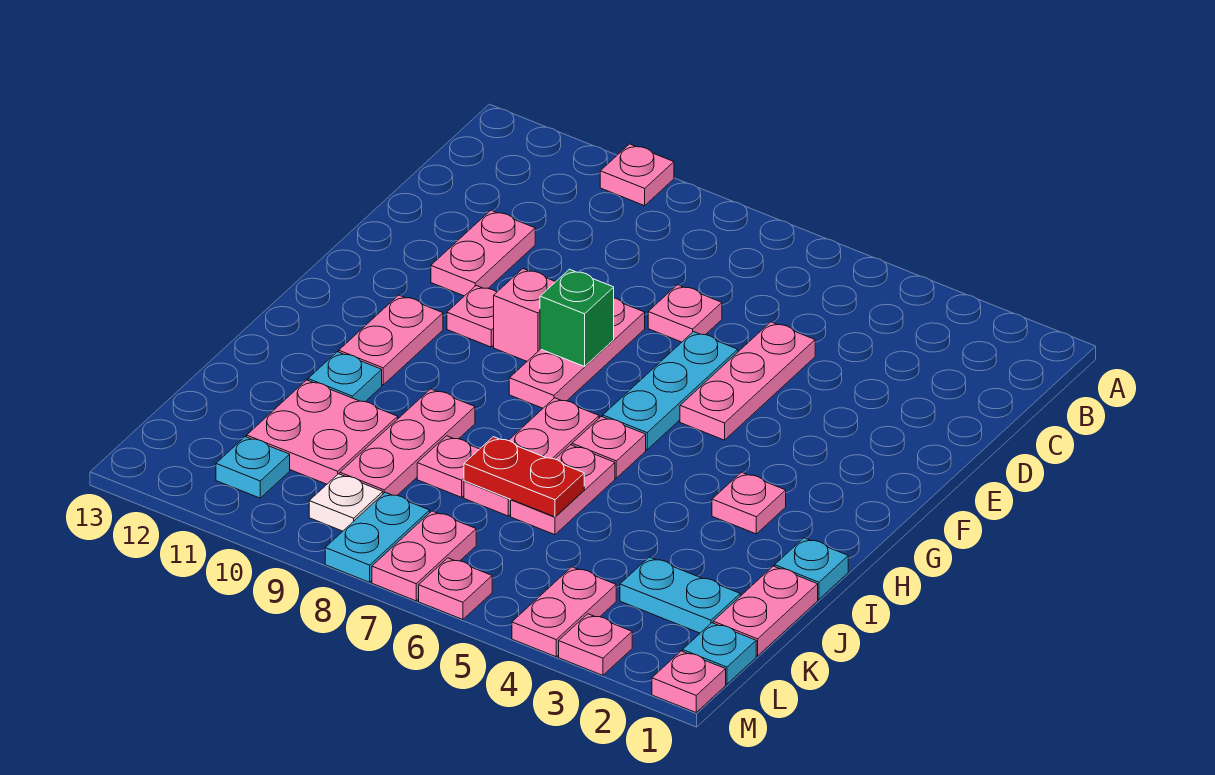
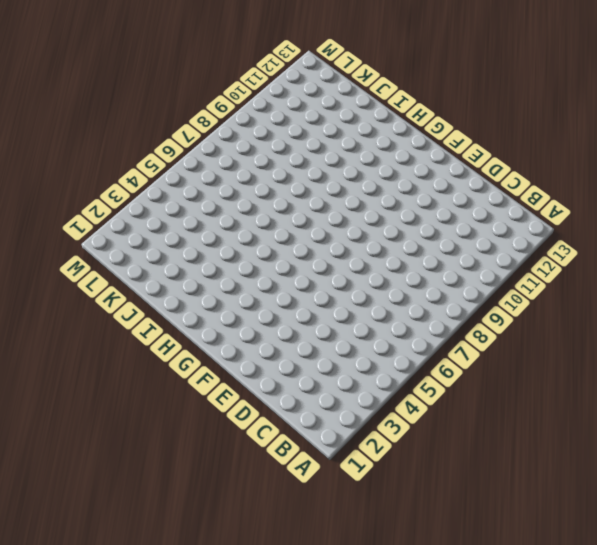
none -> pink 1x1 plate [600,144,674,206]
none -> pink 1x3 plate [680,322,815,440]
none -> pink 1x1 plate [648,285,722,342]
none -> pink 1x2 plate [431,210,535,296]

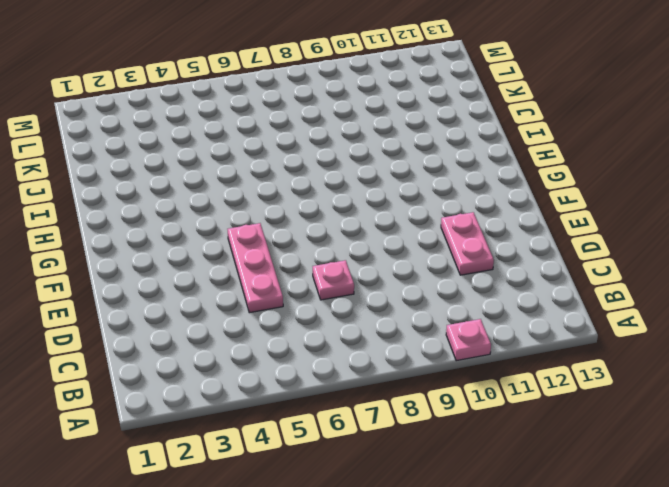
none -> cyan 1x3 plate [603,332,738,450]
none -> pink 1x3 plate [509,298,645,408]
none -> pink 1x1 brick [494,269,555,361]
none -> pink 1x1 plate [447,286,497,347]

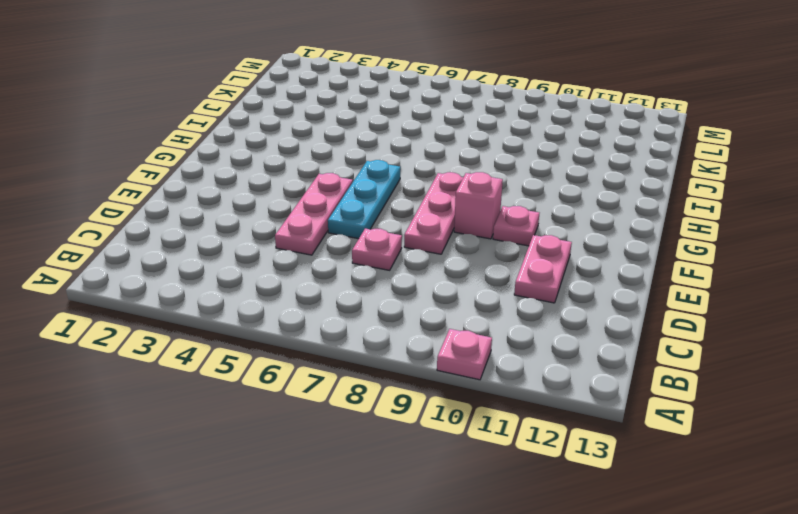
none -> pink 1x2 plate [339,295,443,385]
none -> pink 1x1 plate [712,472,786,534]
none -> pink 1x1 plate [572,417,646,478]
none -> pink 1x3 plate [464,398,599,516]

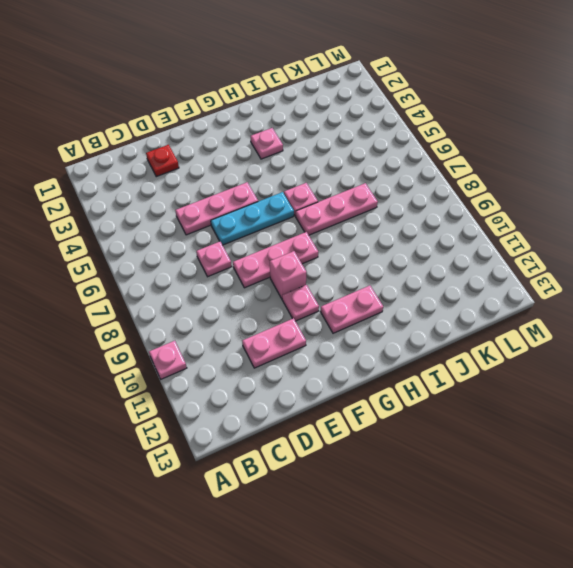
red 1x1 plate [146,145,179,177] -> none
none -> cyan 1x1 plate [775,538,848,599]
none -> pink 1x2 plate [511,445,615,535]
none -> pink 1x3 plate [340,389,475,495]
none -> cyan 1x1 plate [308,352,382,402]

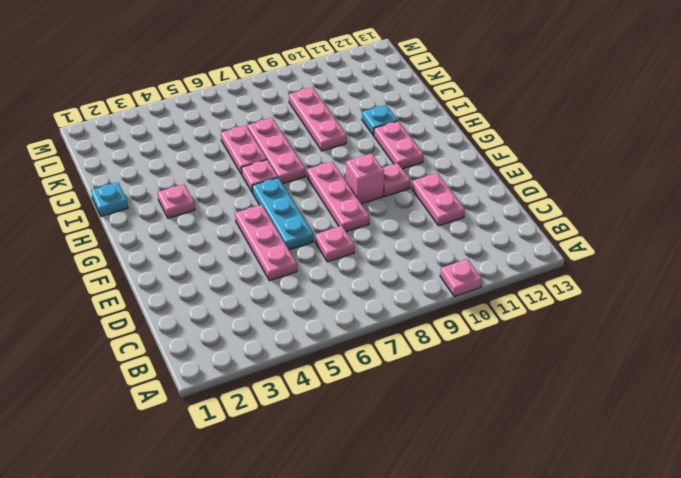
none -> pink 1x2 plate [713,566,818,656]
none -> pink 1x1 plate [417,436,479,497]
none -> pink 2x2 plate [247,380,398,484]
none -> cyan 1x2 plate [620,557,740,633]

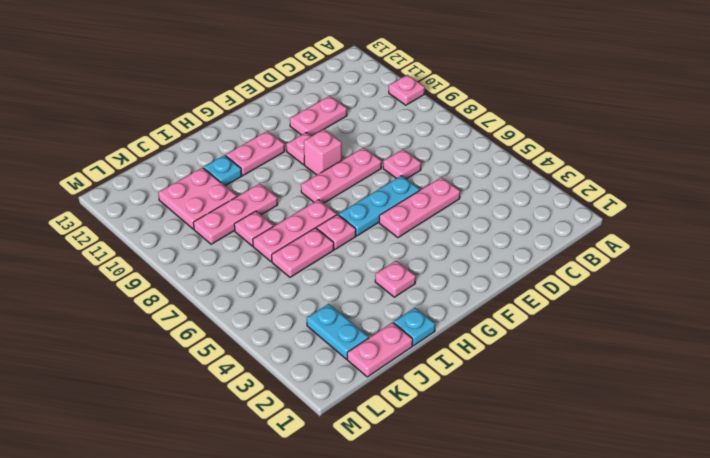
none -> cyan 1x1 plate [683,623,756,684]
none -> pink 1x2 plate [512,567,616,657]
none -> pink 1x2 plate [372,511,476,601]
none -> cyan 1x2 plate [325,492,430,582]

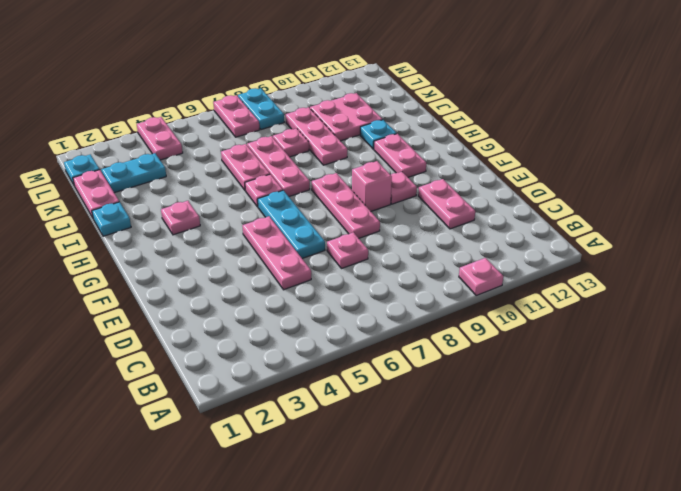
none -> white 1x1 plate [309,474,383,531]
none -> cyan 1x1 plate [216,437,290,498]
none -> pink 1x1 plate [652,651,726,712]
none -> pink 1x1 plate [559,614,632,675]

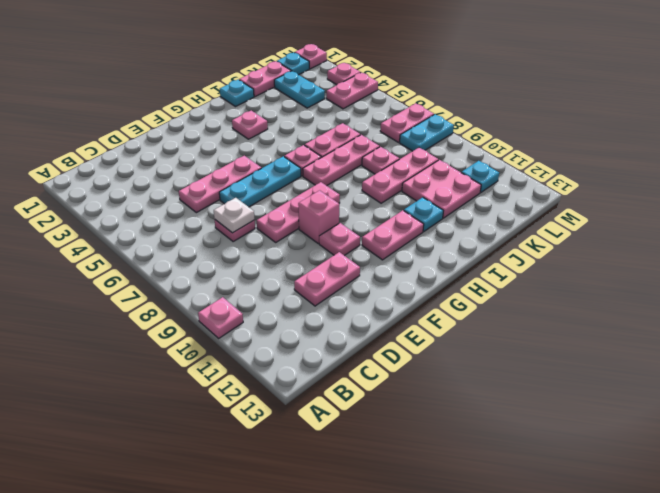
white 1x1 plate [214,198,255,233] -> white 1x1 plate moved to [309,474,383,531]
none -> pink 1x1 plate [419,558,492,620]
none -> green 1x1 brick [540,269,614,367]
none -> red 1x2 plate [464,437,584,517]

